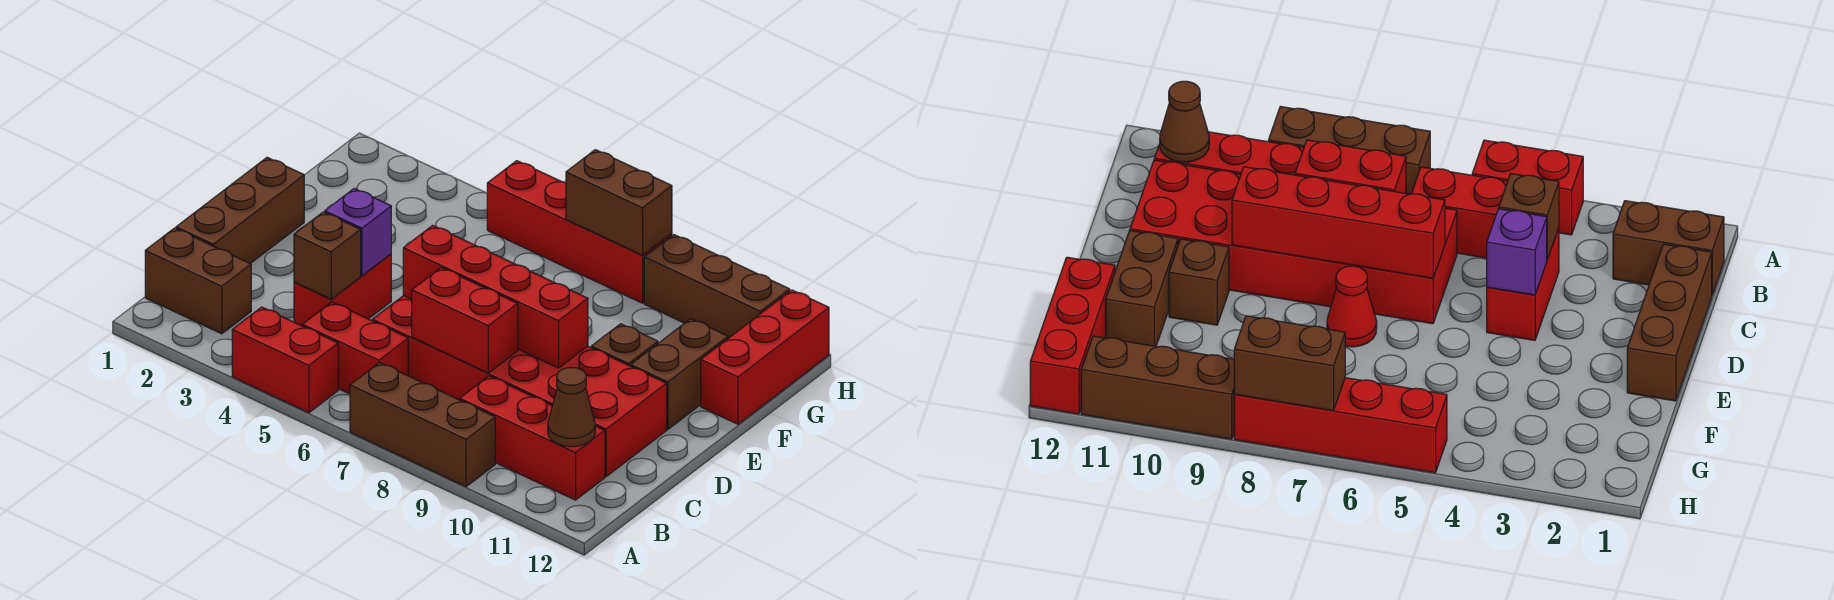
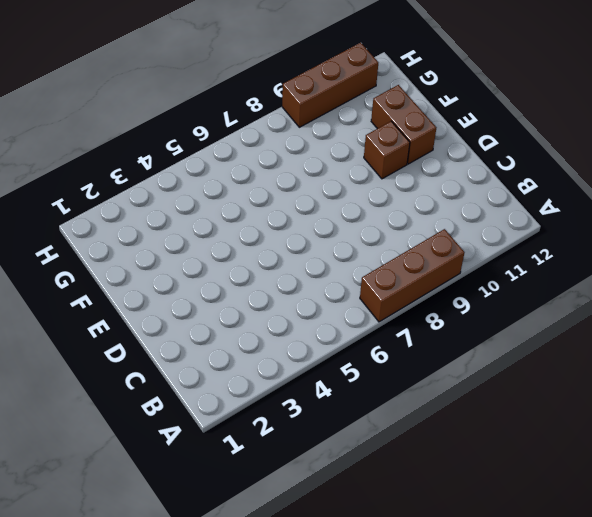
none -> red 1x2 brick [232,307,338,413]
none -> brown 1x2 brick [145,228,251,334]
none -> red 1x2 brick [302,302,408,394]

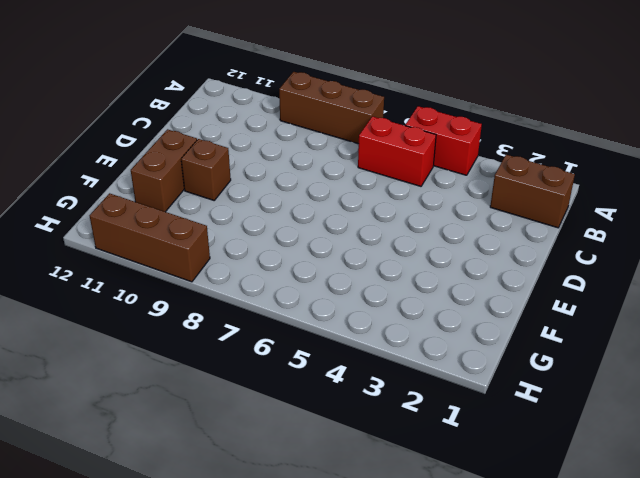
none -> red 1x3 brick [460,376,605,500]
none -> brown 1x3 brick [176,157,304,264]
none -> red 1x2 brick [294,254,391,326]

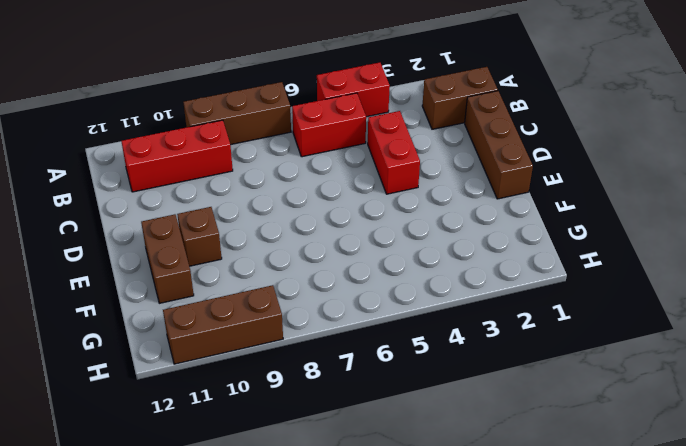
none -> red 2x6 brick [372,295,667,476]
none -> red 1x1 cone [1327,266,1377,347]
none -> red 1x3 brick [701,290,829,424]

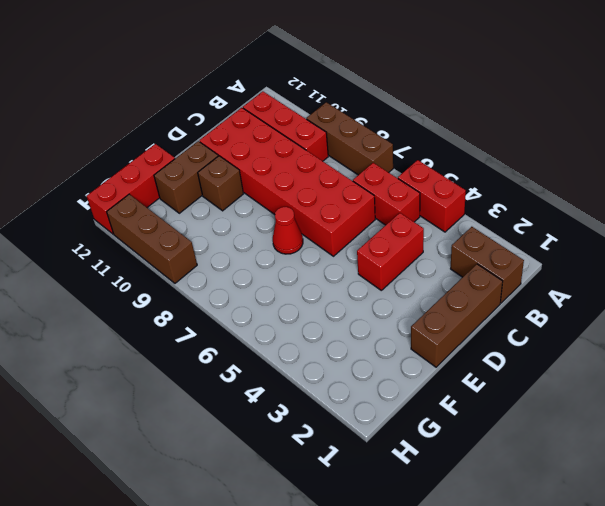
none -> red 1x4 brick [487,161,672,303]
none -> brown 1x1 cone [548,367,595,447]
none -> brown 1x1 brick [294,212,361,299]

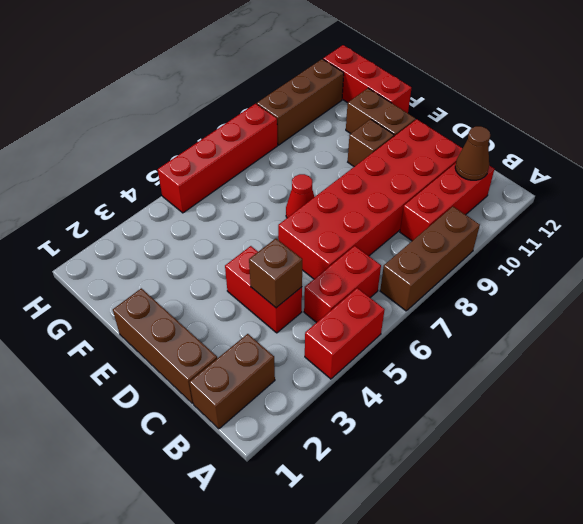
none -> red 1x2 brick [412,268,518,373]
none -> purple 1x1 brick [325,189,391,276]
none -> red 1x4 brick [403,225,588,368]

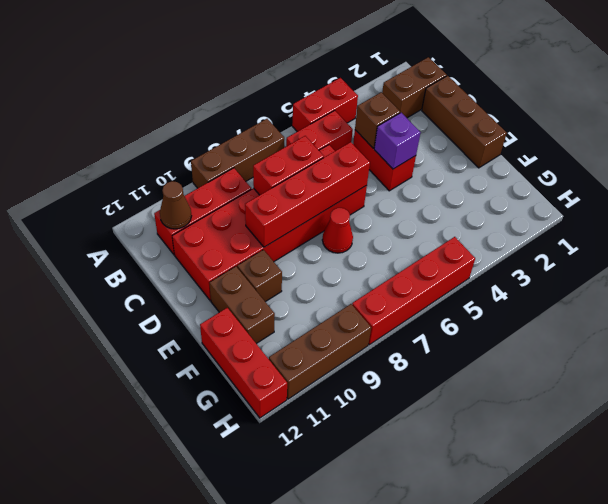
none -> brown 1x2 brick [566,150,672,255]

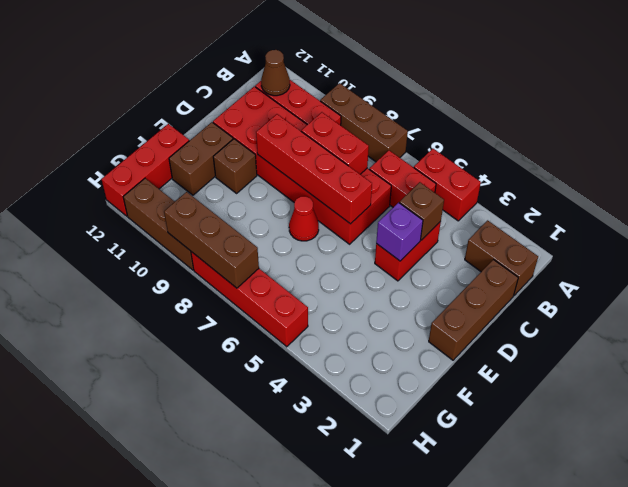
brown 1x3 brick [164,192,259,288] -> brown 1x2 brick [566,150,672,255]

